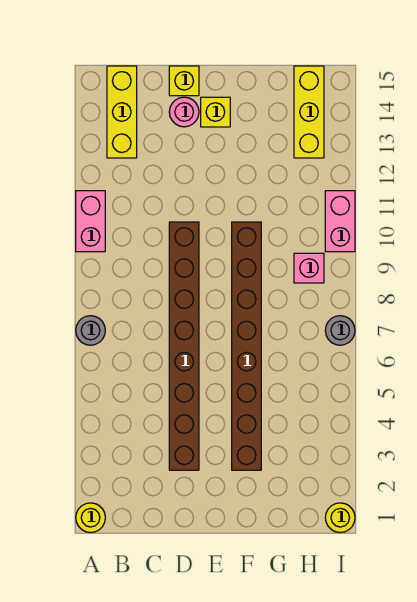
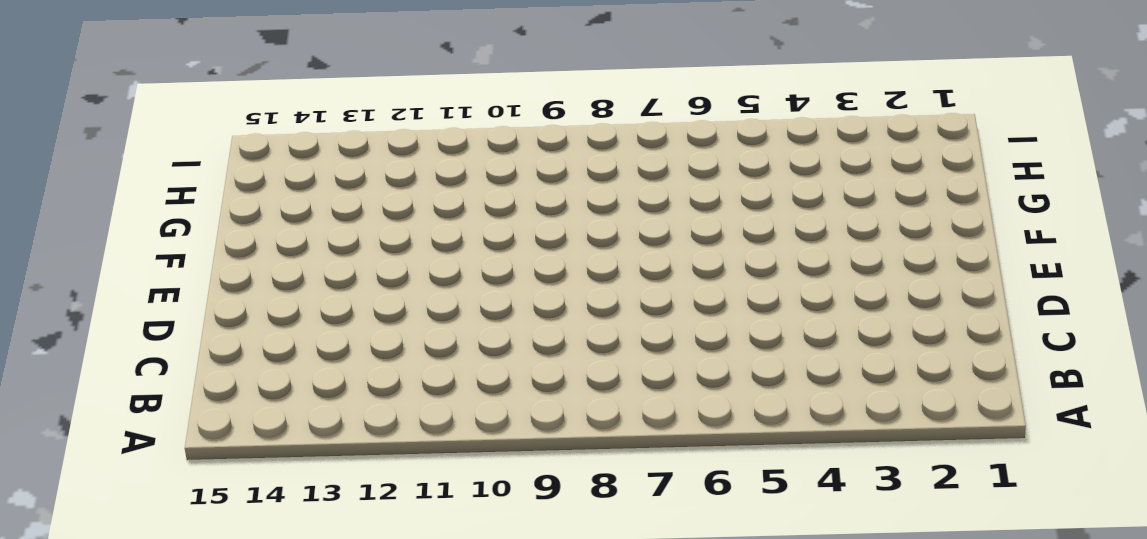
none -> yellow 1x1 round brick [76,503,105,533]
none -> grey 1x1 round brick [76,316,105,345]
none -> pink 1x2 brick [76,191,105,252]

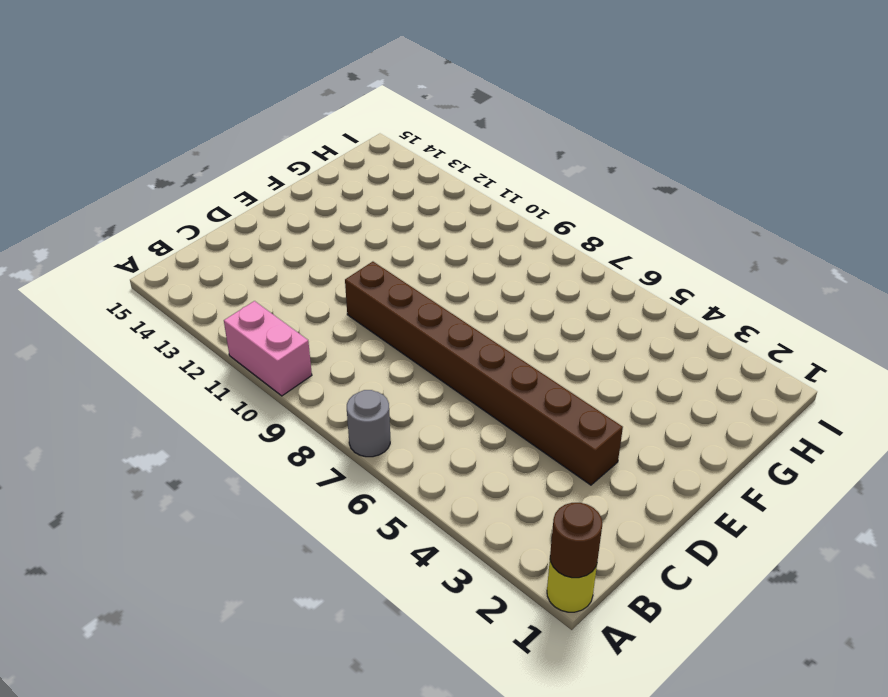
brown 1x1 round brick [550,503,602,578] -> none
none -> yellow 1x3 brick [107,66,137,158]
none -> pink 1x1 round brick [169,97,199,127]
none -> yellow 1x1 brick [169,66,199,96]

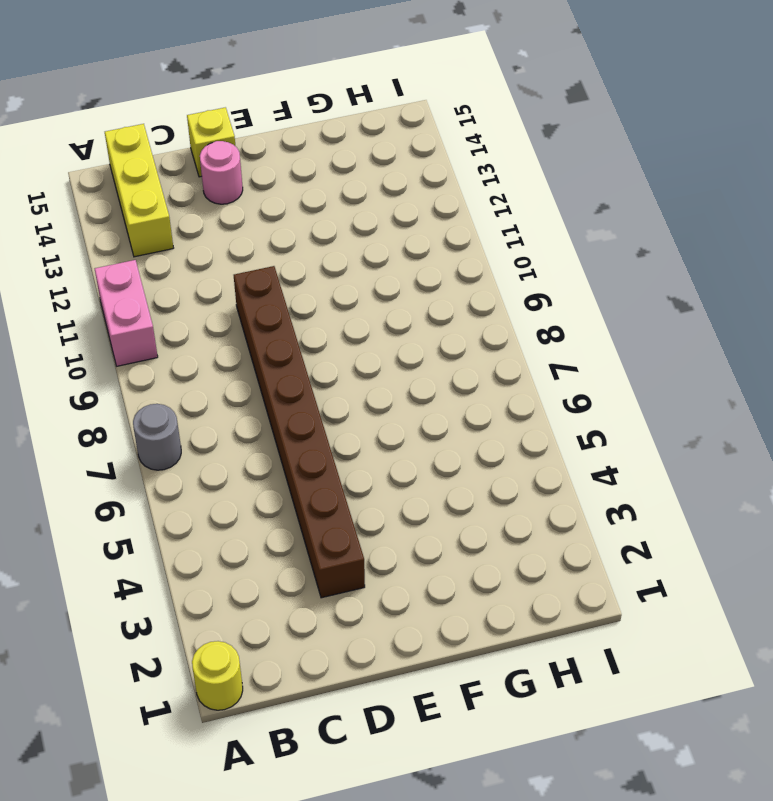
none -> yellow 1x1 brick [201,97,230,127]
none -> brown 1x8 brick [232,222,261,470]
none -> pink 1x1 brick [294,253,324,283]

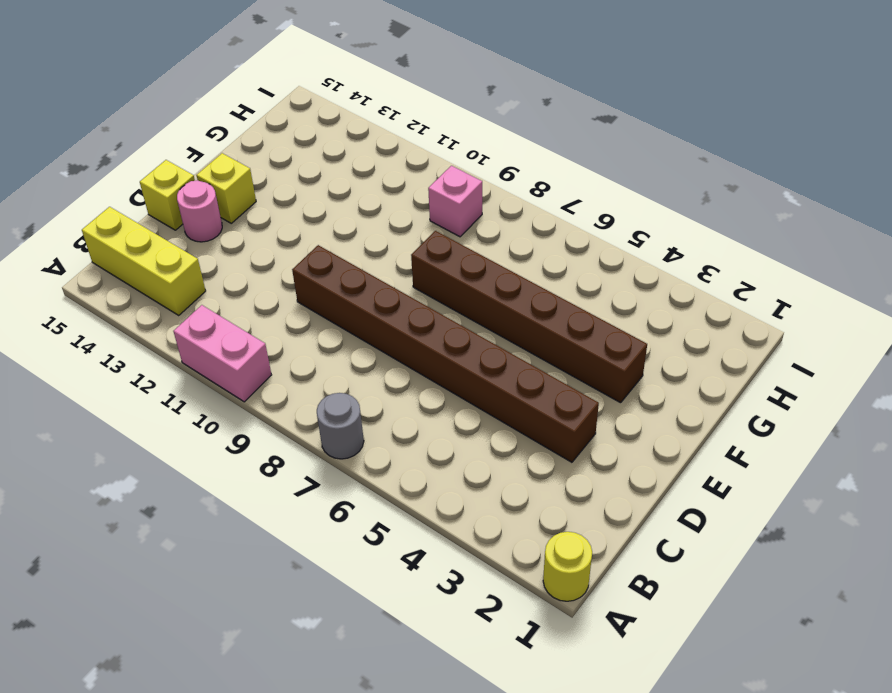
brown 1x6 brick [411,231,647,403] -> brown 1x8 brick [232,222,261,470]
none -> yellow 1x3 brick [294,66,324,158]
none -> yellow 1x1 round brick [325,503,355,533]
none -> grey 1x1 round brick [325,316,355,345]

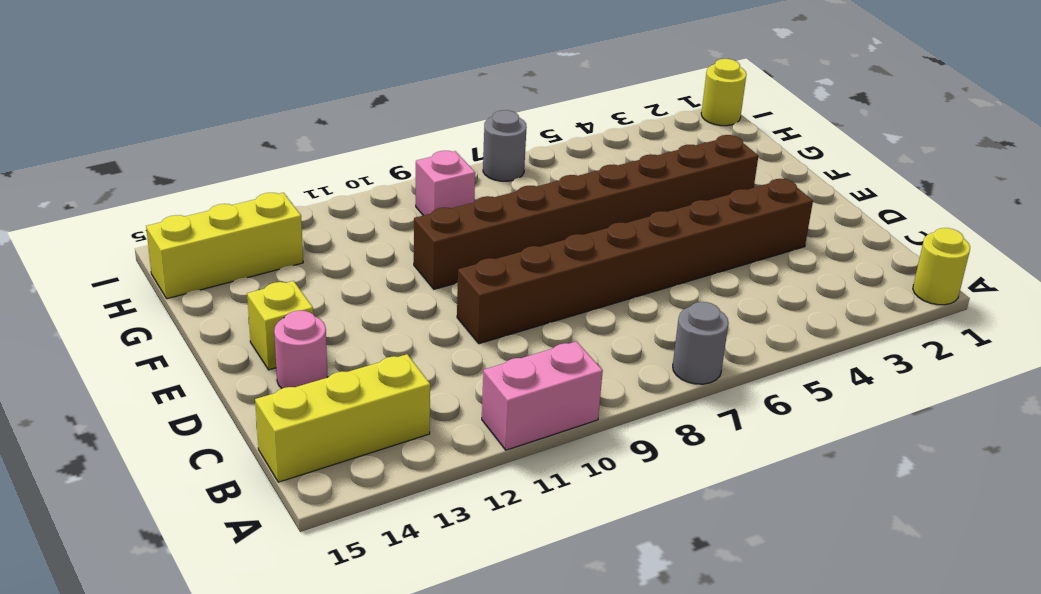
none -> yellow 1x1 brick [169,66,199,96]
none -> pink 1x2 brick [325,191,355,252]

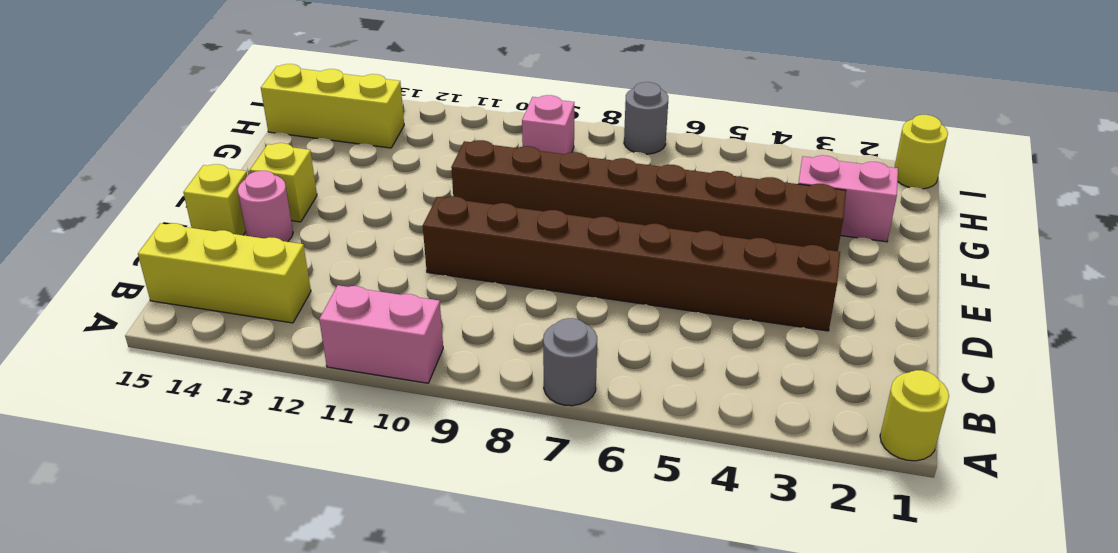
pink 1x2 brick [798,155,898,242] -> pink 1x2 brick moved to [325,191,355,252]

